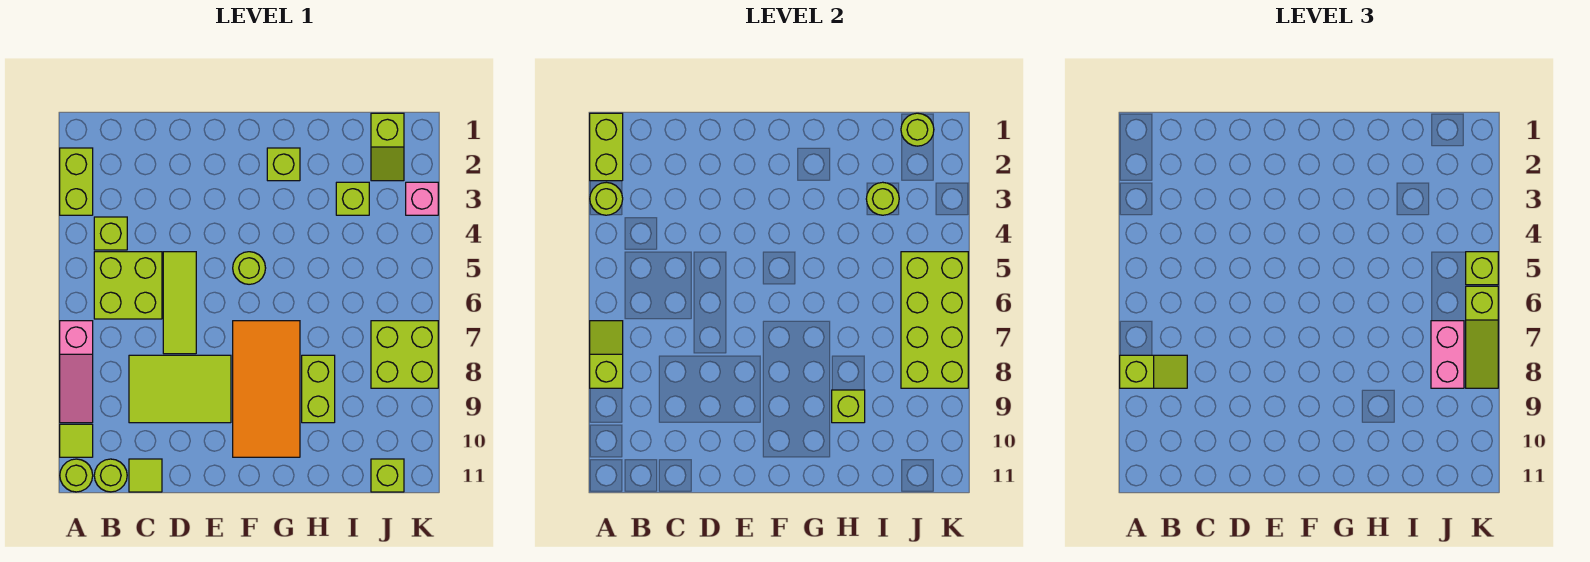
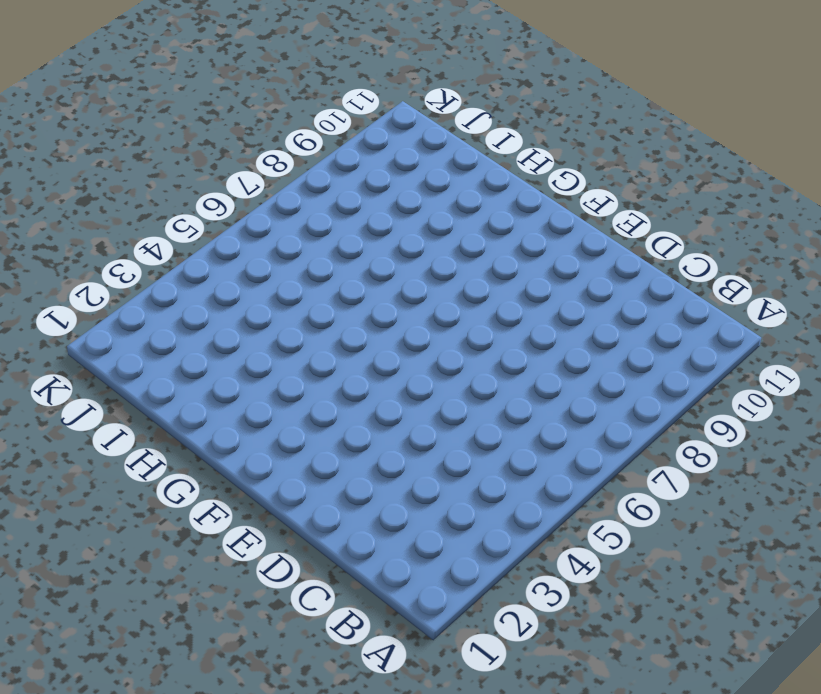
none -> lime 1x2 brick [60,148,93,215]
none -> pink 1x3 slope [60,321,93,423]
none -> lime 1x1 tile [60,424,93,457]
none -> lime 1x1 round brick [60,459,93,492]

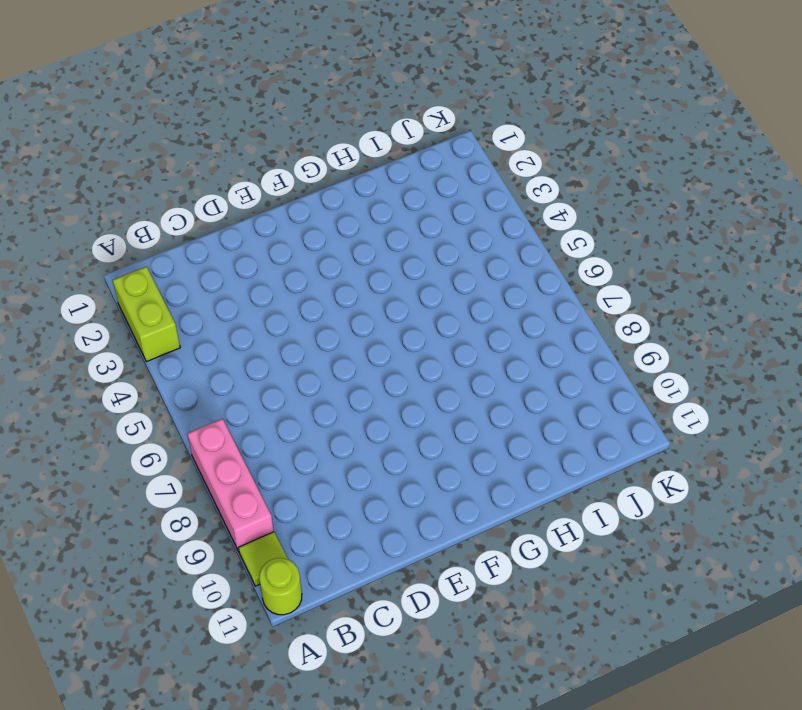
pink 1x3 brick [187,419,274,551] -> pink 1x3 slope [60,321,93,423]
none -> lime 1x1 brick [94,217,127,250]
none -> lime 2x2 brick [94,252,162,319]
none -> lime 1x1 round brick [94,459,127,492]
none -> lime 2x3 tile [129,355,231,423]

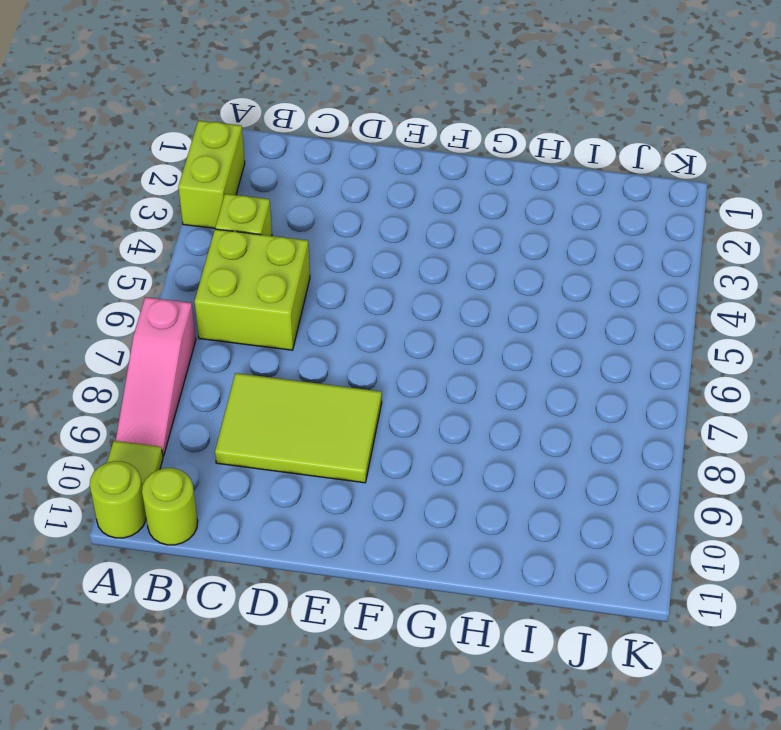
none -> lime 1x1 tile [129,459,162,492]
none -> lime 1x3 tile [163,252,196,354]
none -> lime 1x1 round brick [233,252,266,284]
none -> orange 2x4 tile [233,321,300,457]

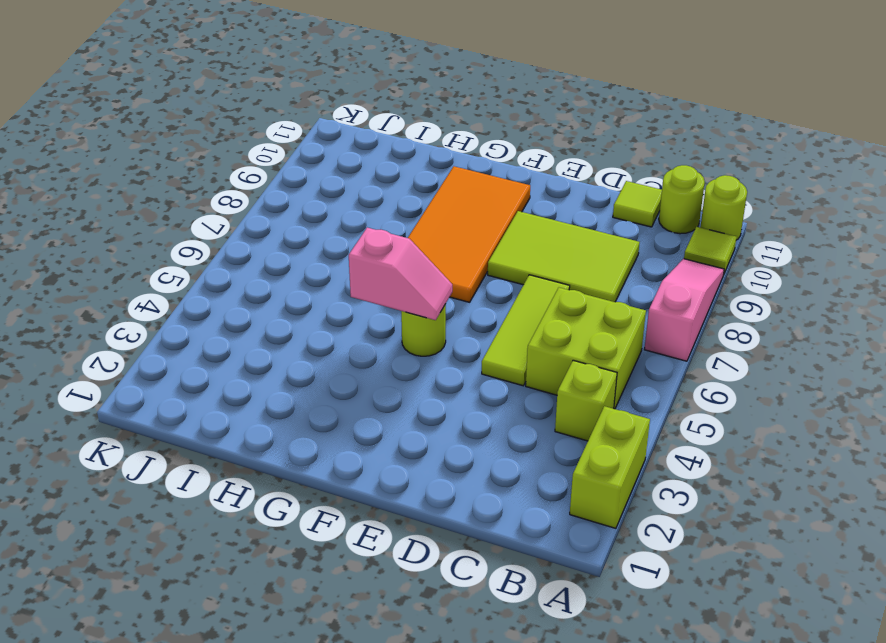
pink 1x2 slope [349,228,452,320] -> none
none -> lime 1x1 brick [267,148,300,181]
none -> lime 1x2 brick [302,355,335,423]
none -> lime 1x1 brick [336,182,369,215]
none -> lime 1x2 slope [371,113,404,181]

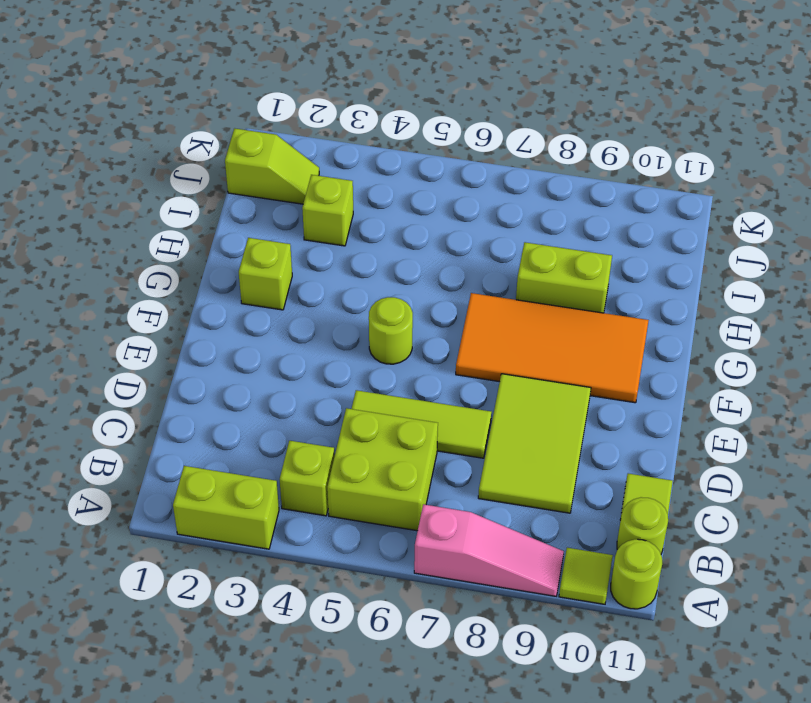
none -> lime 2x2 brick [371,321,438,388]
none -> lime 1x1 brick [371,459,404,492]
none -> pink 1x1 brick [406,182,438,215]
none -> lime 1x2 brick [590,113,623,181]

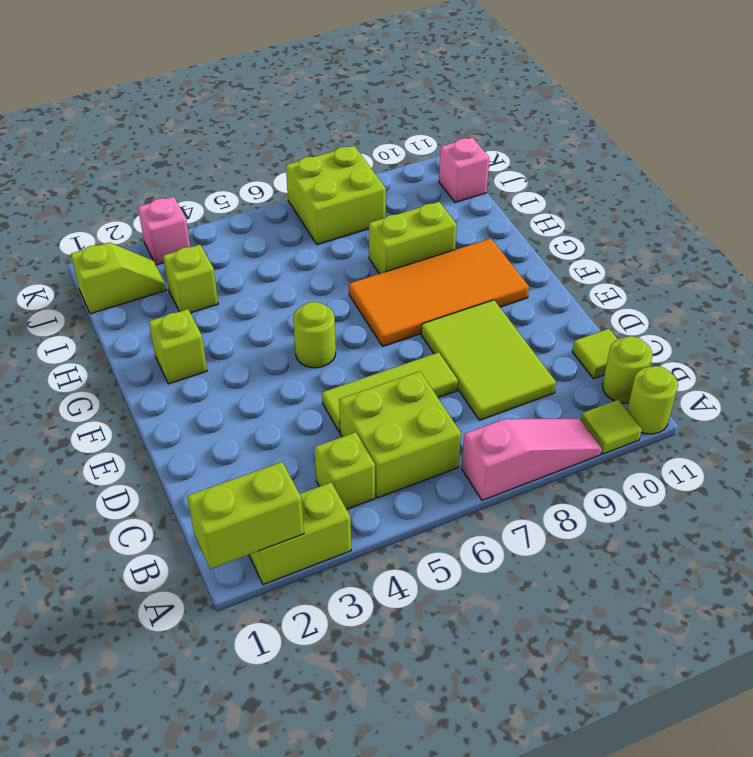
pink 1x1 brick [439,137,489,202] -> lime 1x1 brick [371,459,404,492]
none -> lime 1x1 round brick [590,182,623,215]
none -> lime 1x2 slope [590,321,623,388]
none -> lime 1x1 brick [832,390,865,423]
none -> lime 1x1 round brick [866,182,899,215]

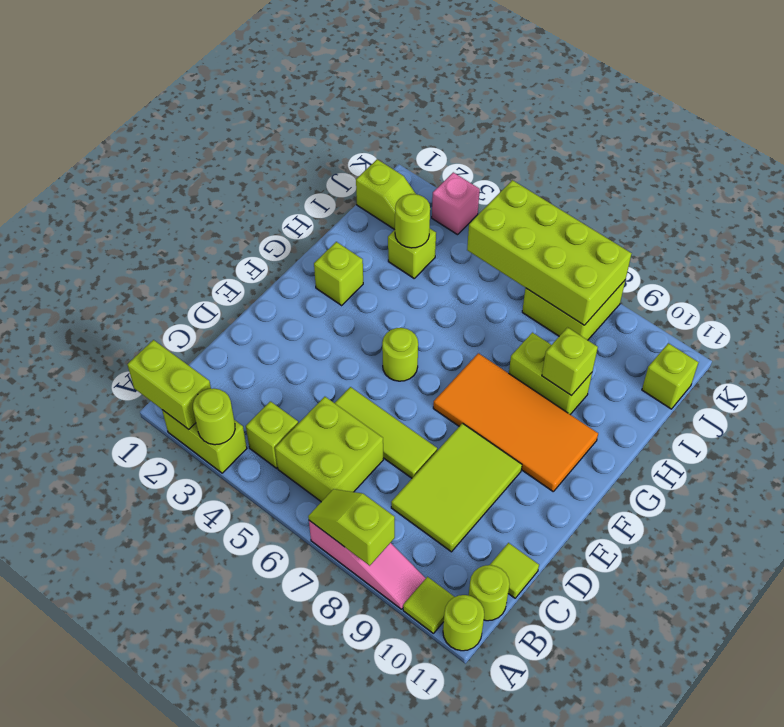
none -> lime 1x1 round brick [901,113,934,146]
none -> lime 1x2 slope [1120,355,1187,388]
none -> pink 1x2 brick [1431,321,1464,388]
none -> lime 1x1 brick [1466,252,1498,285]

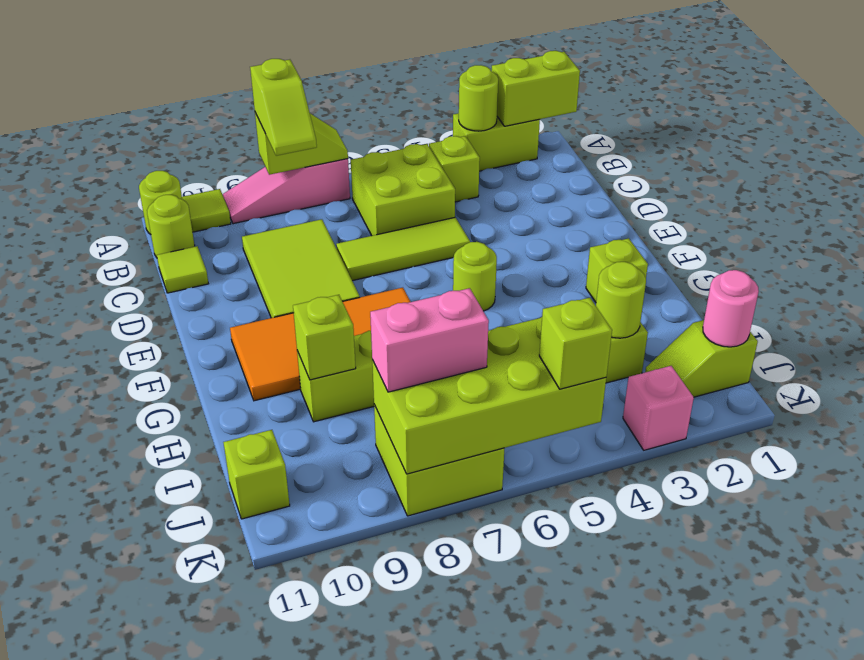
pink 1x1 round brick [703,270,759,347] -> lime 1x1 round brick [901,113,934,146]
none -> lime 1x3 slope [1466,286,1498,388]

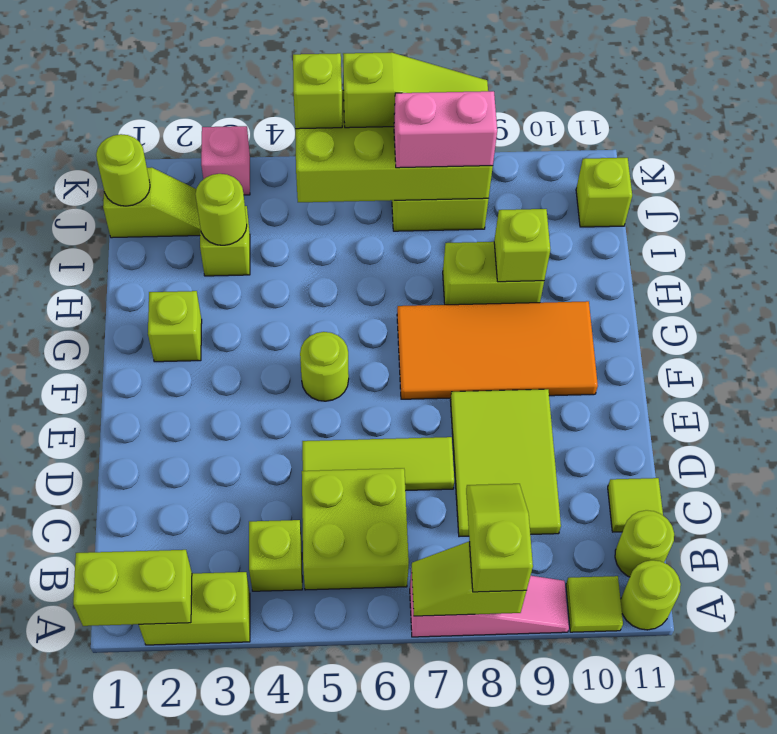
none -> lime 1x1 round brick [590,182,623,215]

